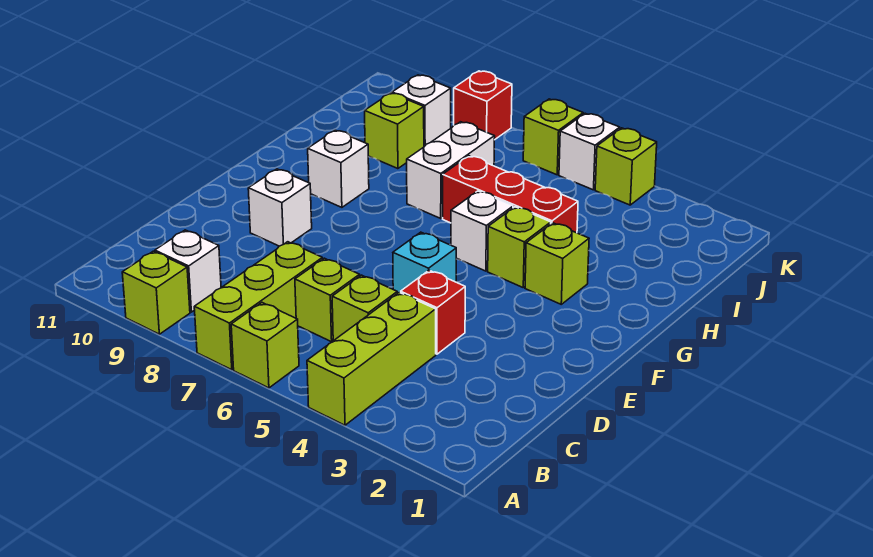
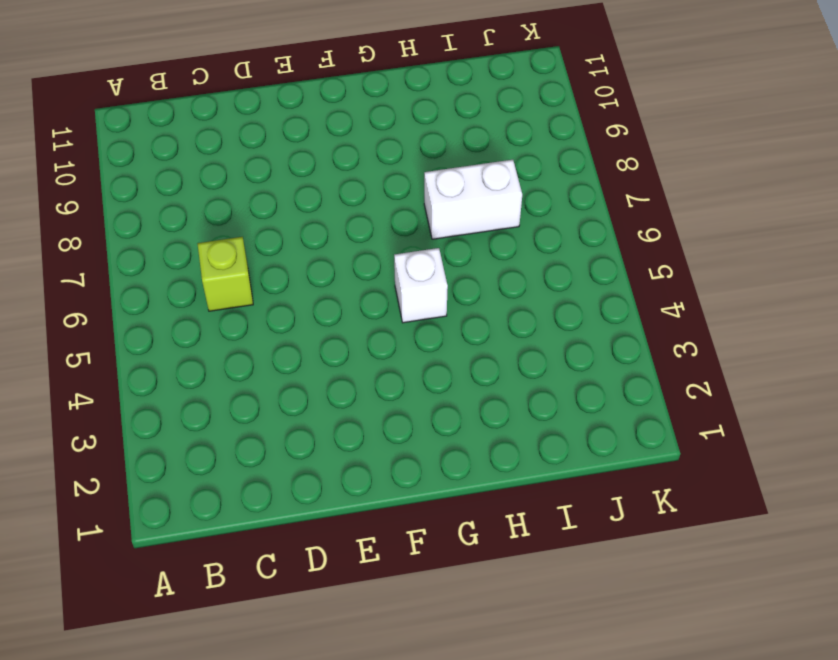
none -> lime 1x3 brick [307,292,436,425]
none -> lime 1x1 brick [231,303,299,388]
none -> lime 1x3 brick [194,242,322,370]

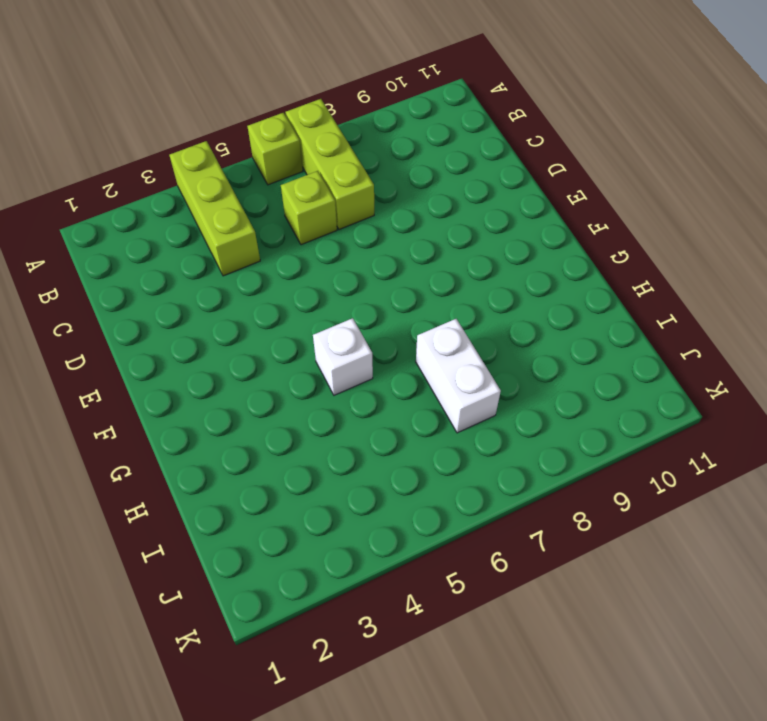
none -> lime 1x1 brick [122,251,190,334]
none -> white 1x1 brick [155,230,221,312]
none -> lime 1x1 brick [332,275,397,341]

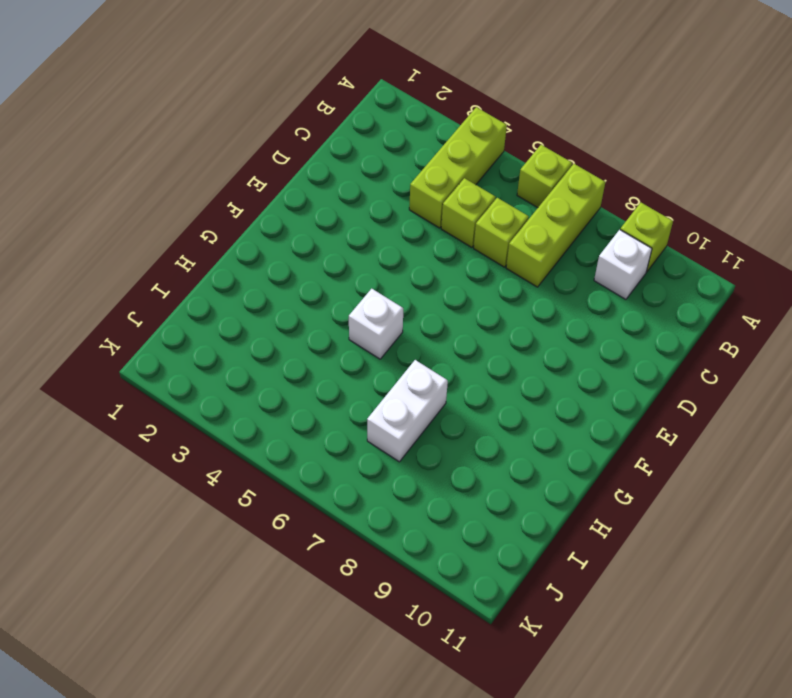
none -> red 1x1 brick [401,270,465,354]
none -> cyan 1x1 brick [393,232,456,293]
none -> white 1x1 brick [248,169,312,246]

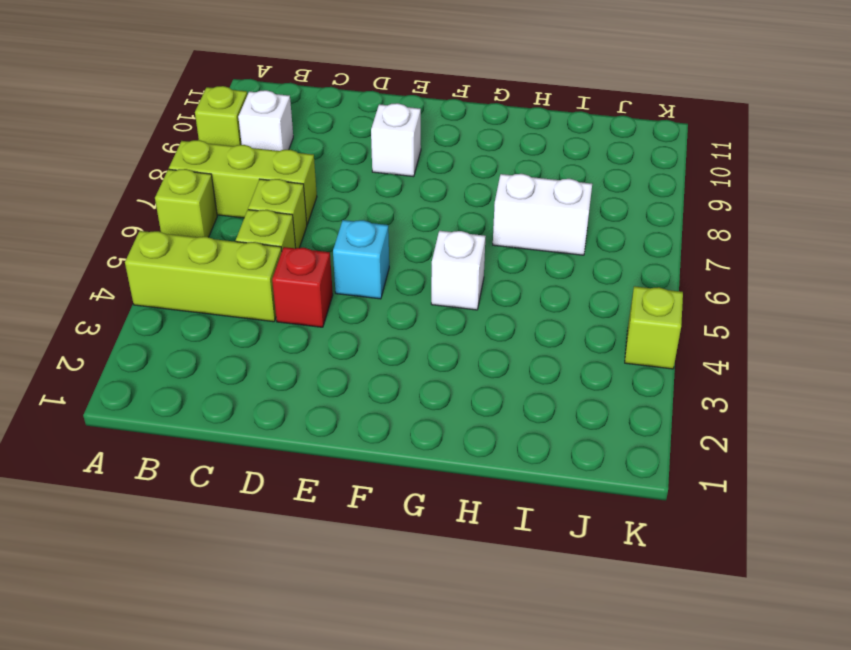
none -> lime 1x1 brick [525,223,589,304]
none -> lime 1x1 brick [488,207,551,287]
none -> white 1x1 brick [308,130,369,207]

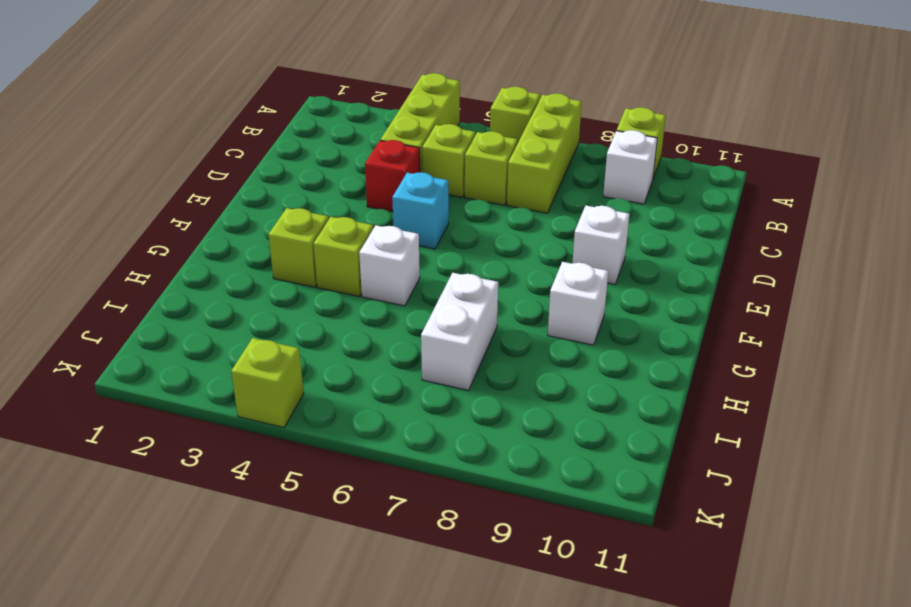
none -> red 1x3 brick [443,156,578,233]
none -> lime 1x1 brick [365,93,424,169]
none -> white 1x1 brick [392,75,451,147]

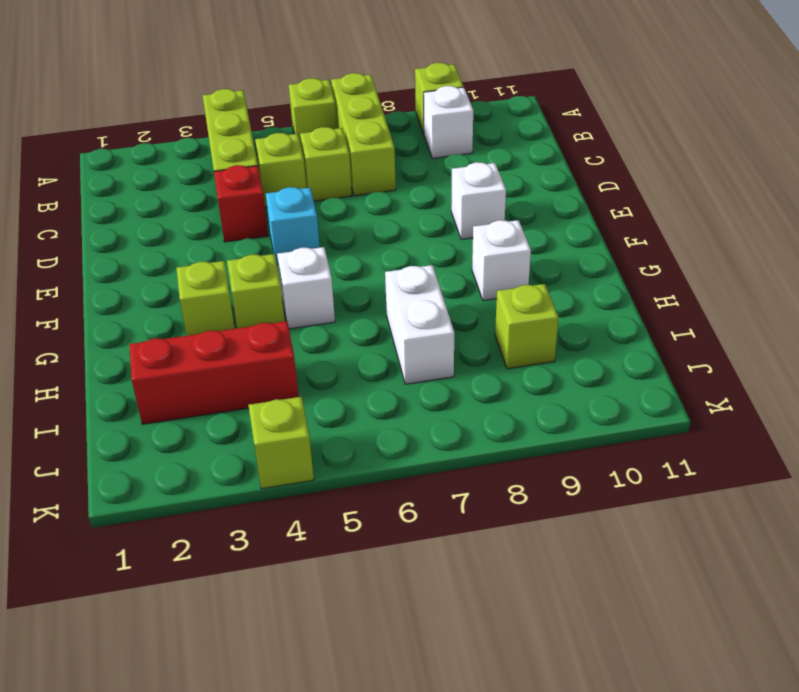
red 1x3 brick [129,321,299,424] -> red 1x3 brick moved to [443,156,578,233]
none -> white 1x1 brick [392,75,451,147]
none -> white 1x1 brick [559,113,620,190]
none -> lime 1x1 brick [523,99,583,175]

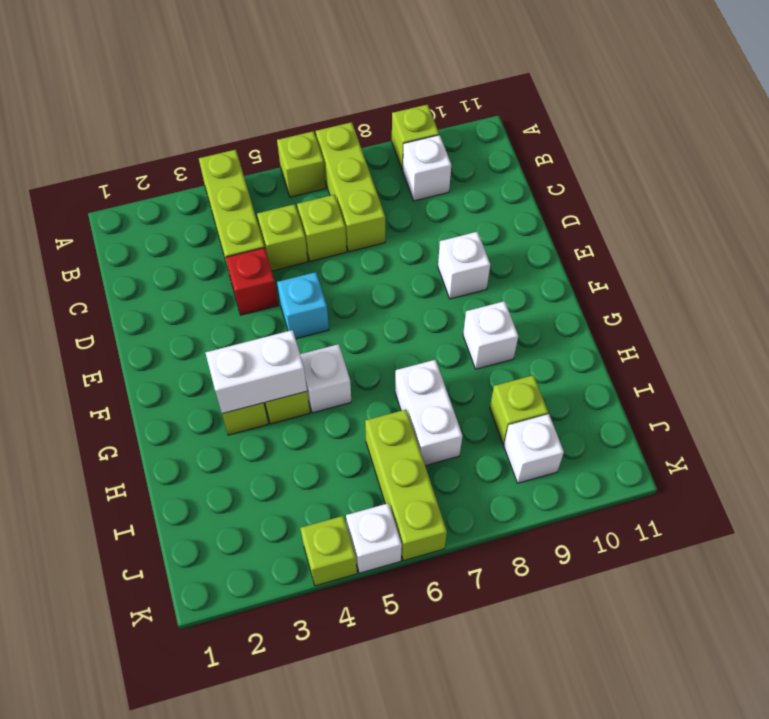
white 1x2 brick [206,330,307,414] -> none
lime 1x3 brick [365,410,447,561] -> lime 1x1 brick [523,99,583,175]
none -> red 1x3 brick [443,156,578,233]
none -> red 1x1 brick [454,71,512,140]

